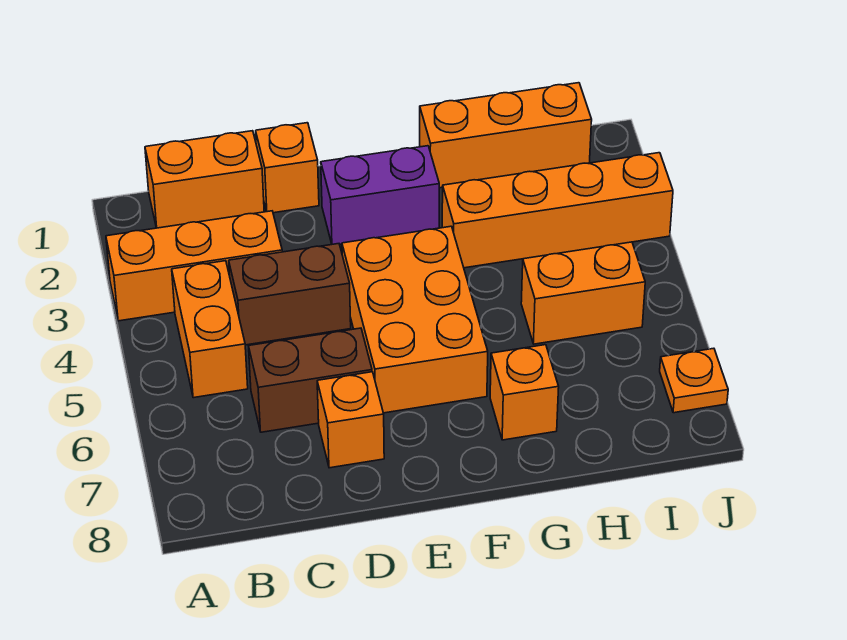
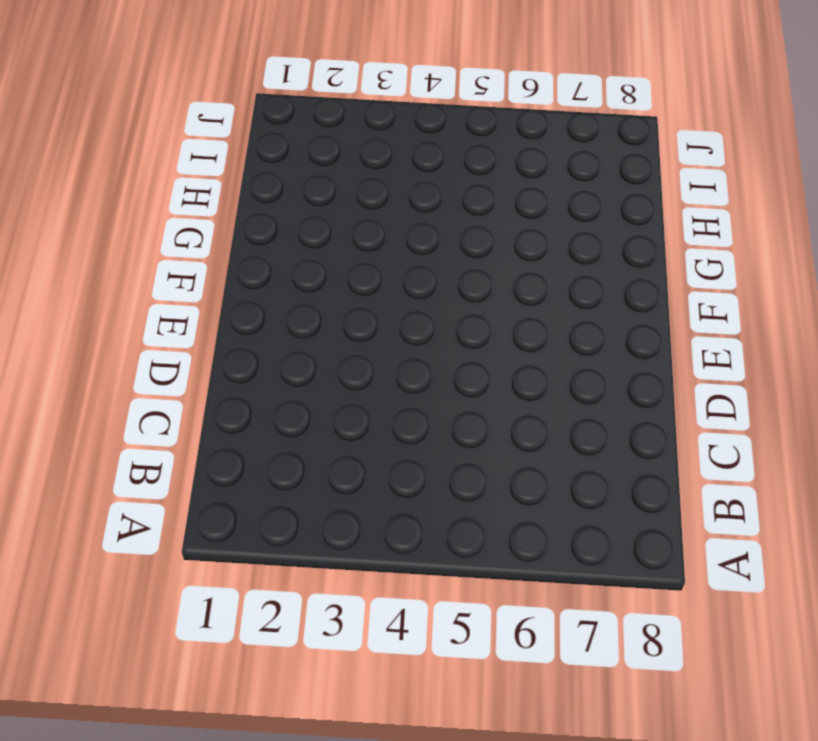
none -> orange 1x3 brick [106,211,282,321]
none -> orange 1x2 brick [145,131,264,228]
none -> orange 1x2 brick [172,261,248,398]

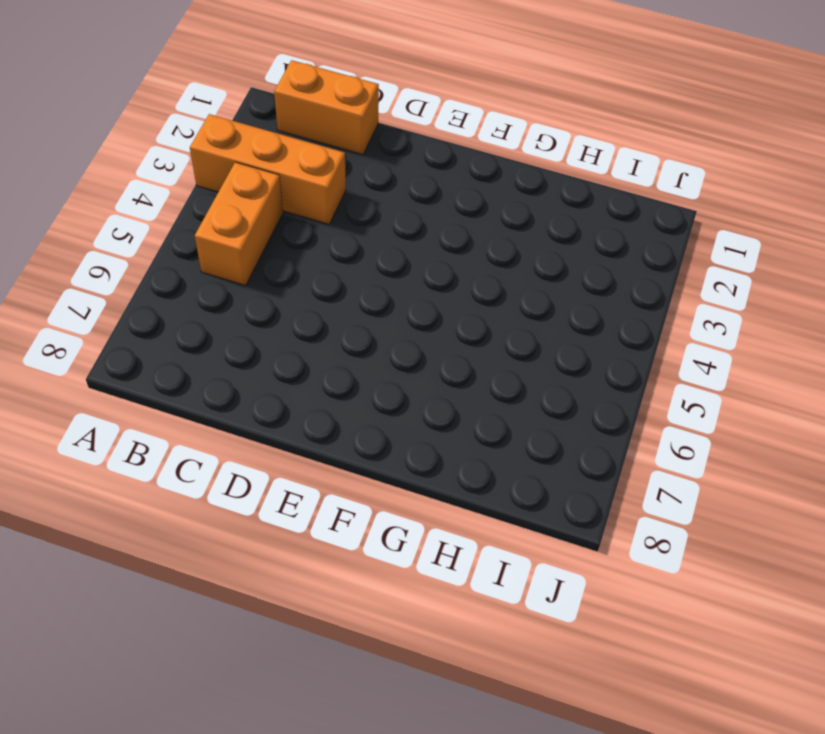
none -> brown 1x2 brick [229,244,351,345]
none -> brown 1x2 brick [249,328,372,432]
none -> orange 1x1 brick [256,123,319,213]

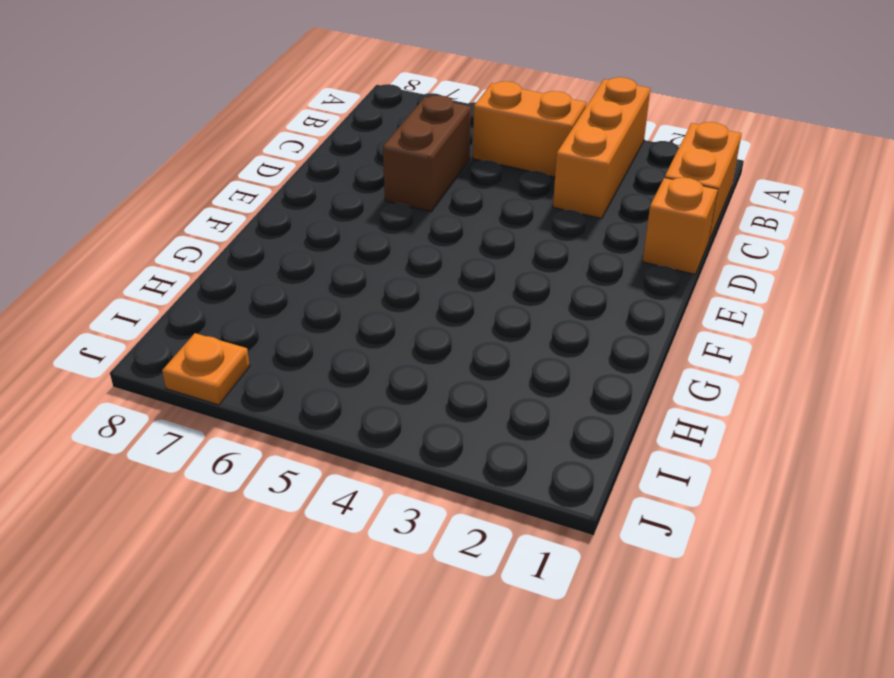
none -> brown 1x2 brick [229,244,351,345]
none -> orange 1x1 brick [317,372,384,468]
none -> purple 1x2 brick [321,146,439,244]

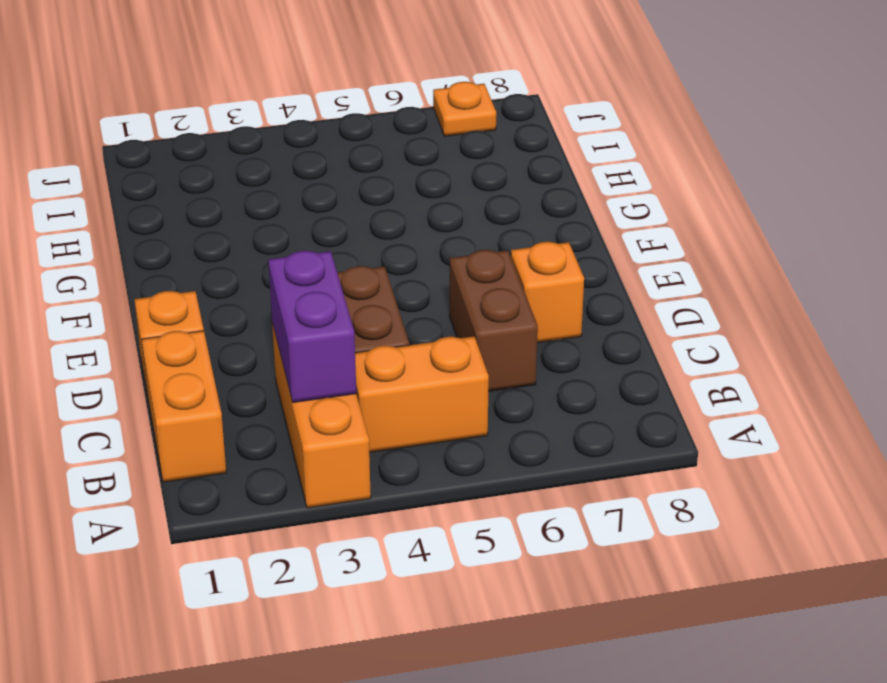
purple 1x2 brick [268,251,356,403] -> purple 1x2 brick moved to [321,146,439,244]
none -> orange 2x3 brick [342,226,488,413]
none -> orange 1x3 brick [420,83,592,188]
none -> orange 1x4 brick [442,153,673,268]

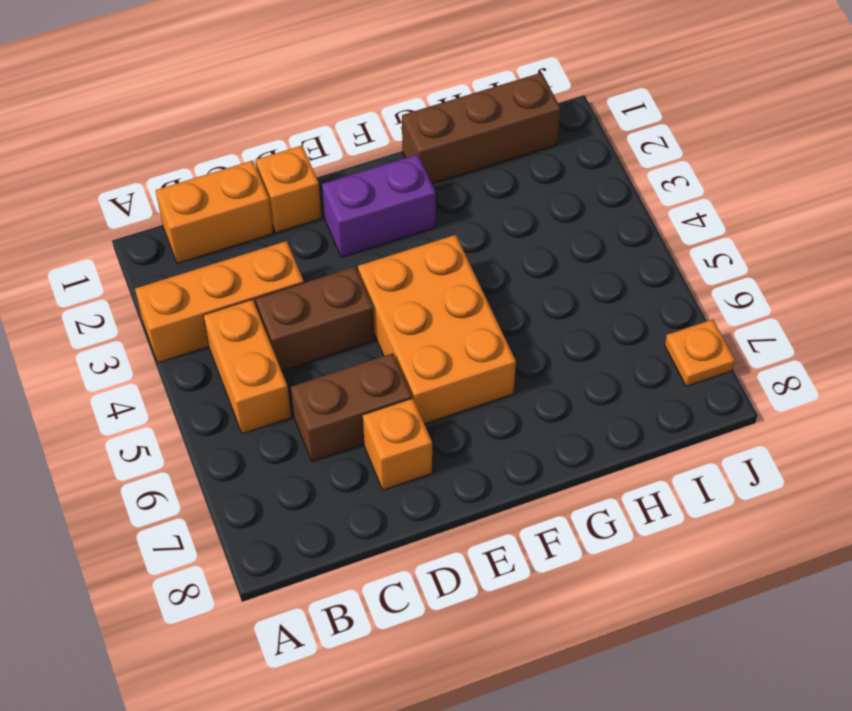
brown 1x3 brick [402,73,561,184] -> orange 1x3 brick [420,83,592,188]
none -> orange 1x4 brick [442,153,673,268]
none -> orange 1x1 brick [490,345,559,440]
none -> orange 1x2 brick [521,242,645,344]

